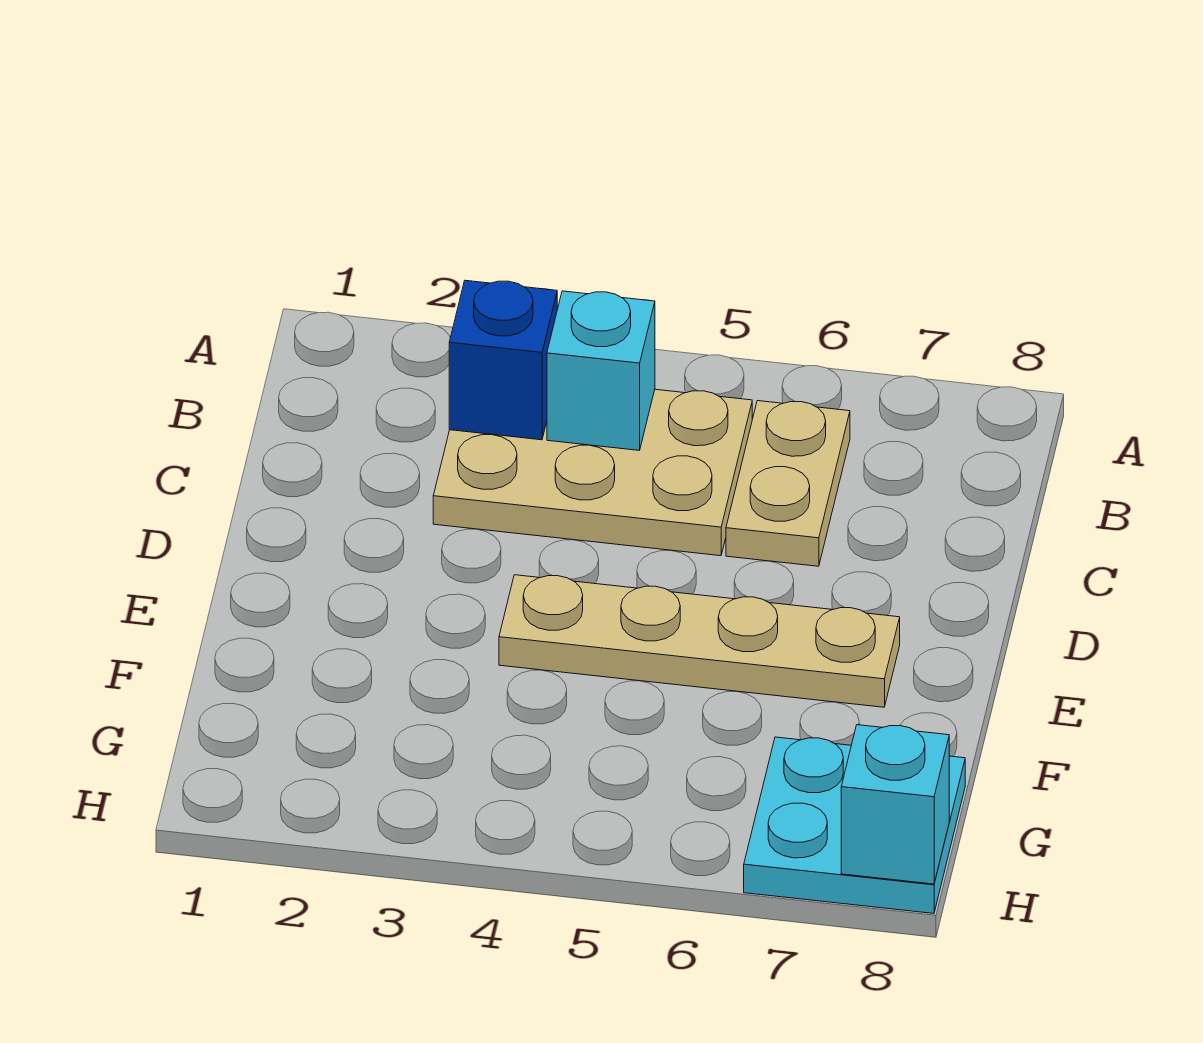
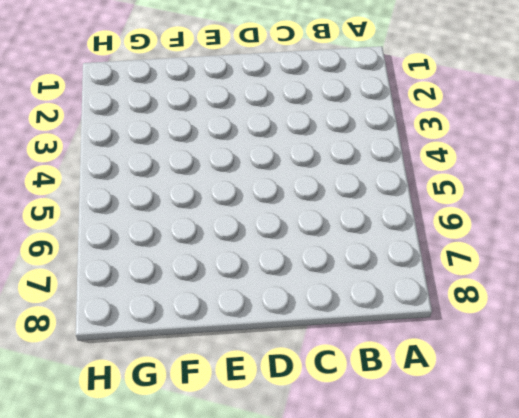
none -> tan 2x3 plate [433,389,752,556]
none -> tan 1x2 plate [726,401,850,566]

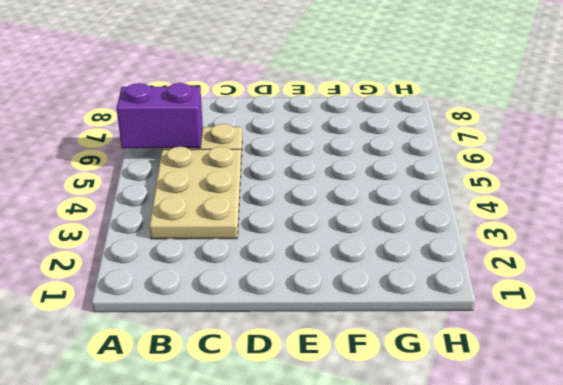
purple 1x2 brick [117,83,203,148] -> none
none -> tan 1x4 plate [499,575,900,707]
none -> cyan 2x2 plate [744,737,965,914]

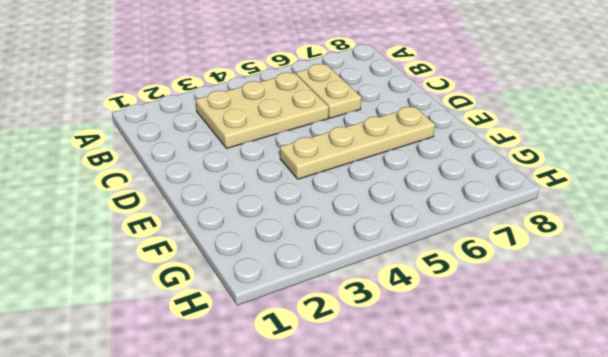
none -> cyan 2x2 plate [744,737,965,914]
none -> blue 1x1 brick [449,280,557,440]

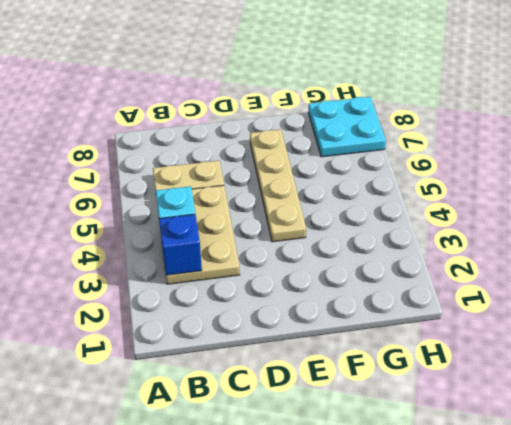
none -> cyan 1x1 brick [841,725,949,884]

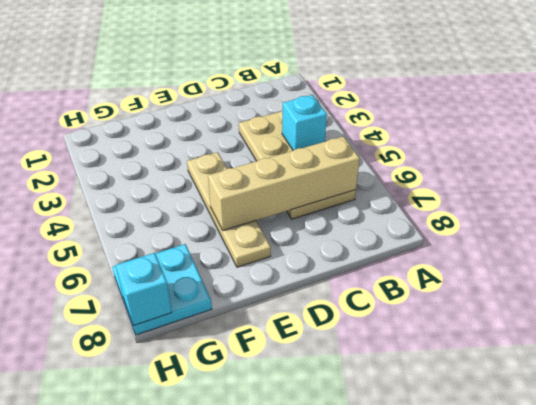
tan 1x4 brick [208,136,360,230] -> none
none -> blue 1x1 brick [449,280,557,440]

